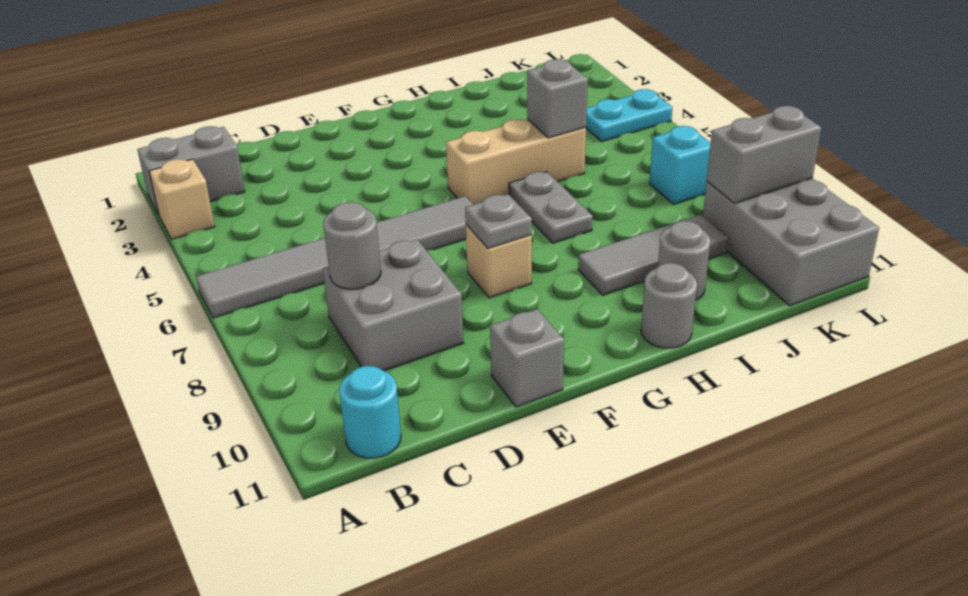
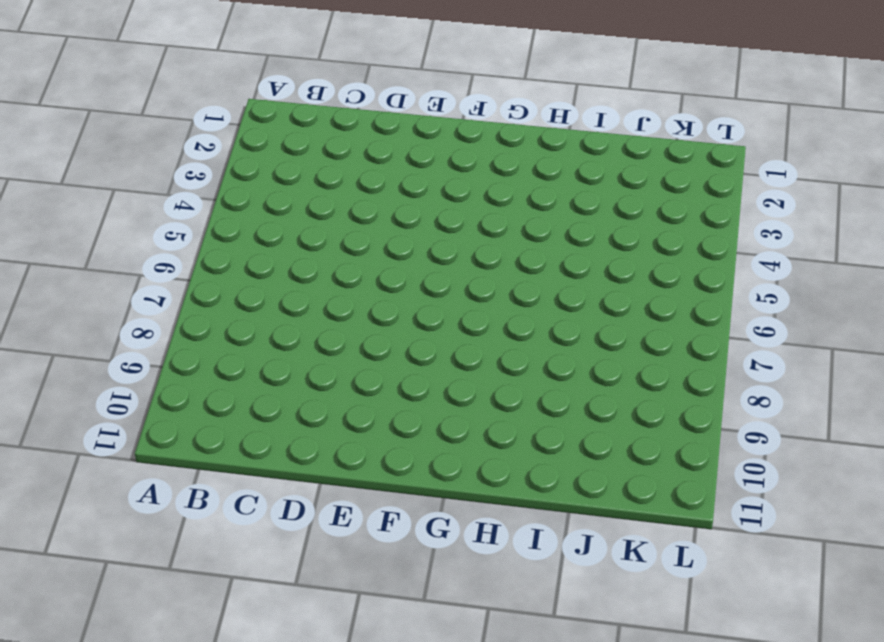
none -> grey 1x2 brick [137,126,245,215]
none -> tan 1x1 brick [149,159,215,239]
none -> grey 1x6 tile [196,196,473,318]

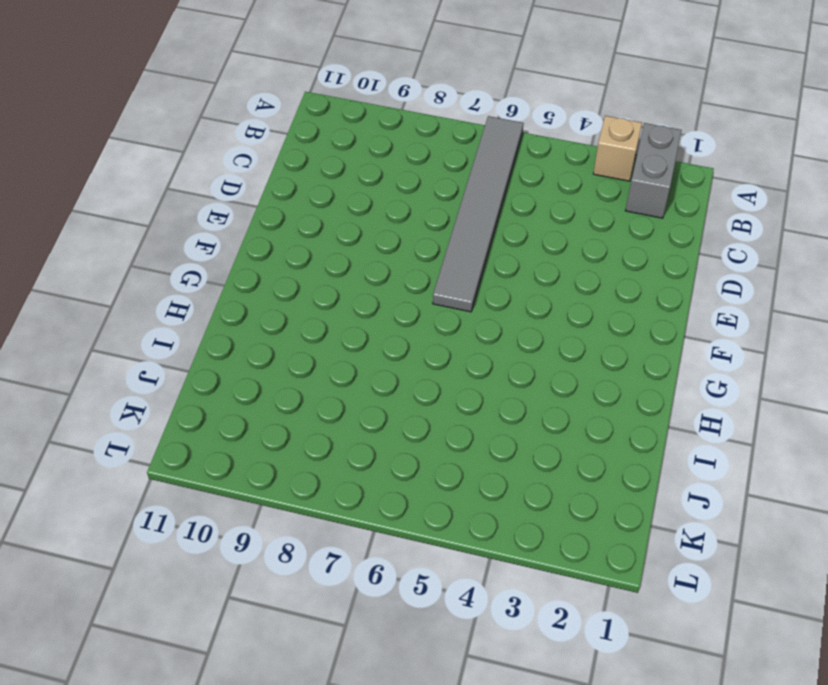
none -> cyan 1x1 round brick [339,366,401,458]
none -> grey 2x2 brick [323,239,464,371]
none -> grey 1x1 brick [490,309,564,407]

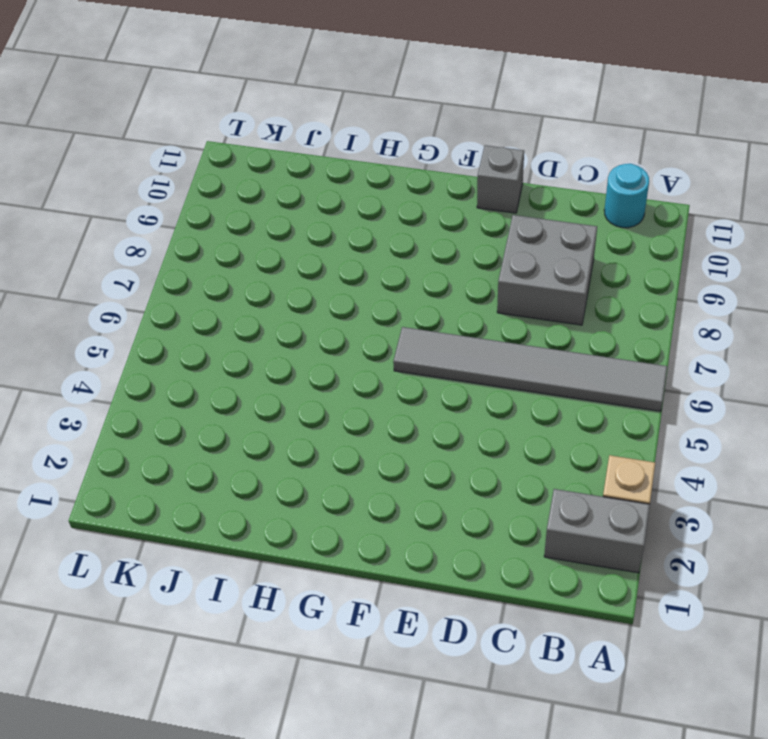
none -> tan 1x1 brick [466,225,532,298]
none -> tan 1x3 brick [446,119,586,205]
none -> grey 1x2 plate [509,172,593,243]

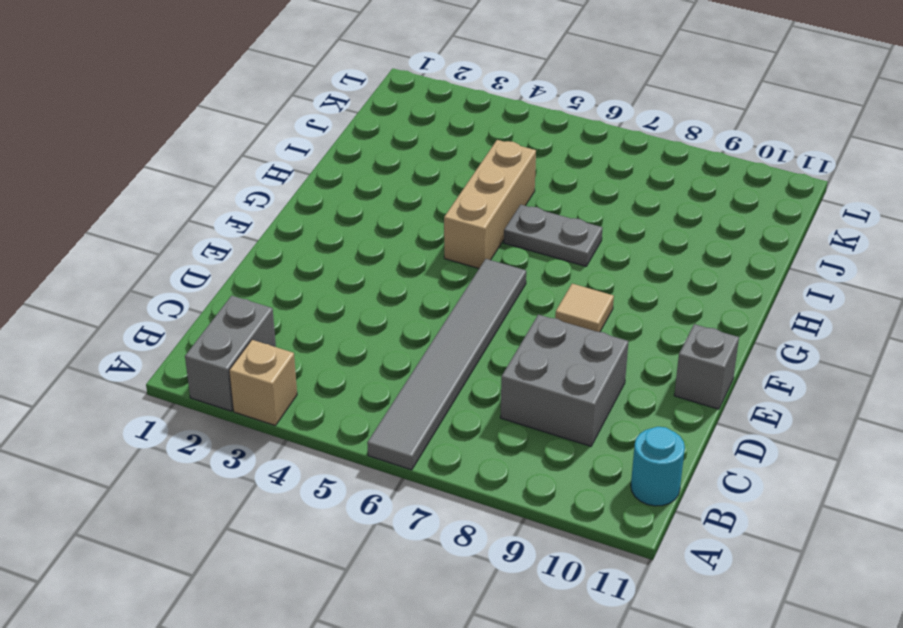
tan 1x1 tile [555,284,614,332] -> tan 1x1 brick [466,225,532,298]
none -> grey 1x3 tile [578,215,728,295]
none -> grey 1x1 round brick [641,263,697,348]
none -> grey 1x1 round brick [658,221,710,300]

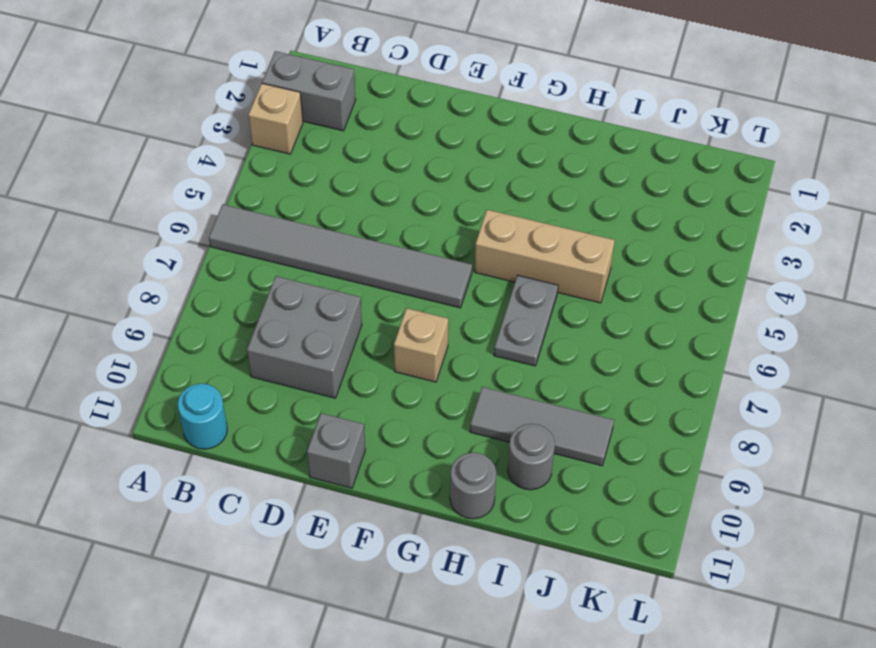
none -> cyan 1x2 plate [586,89,672,142]
none -> cyan 1x1 brick [649,126,711,204]
none -> grey 2x3 brick [703,178,879,306]

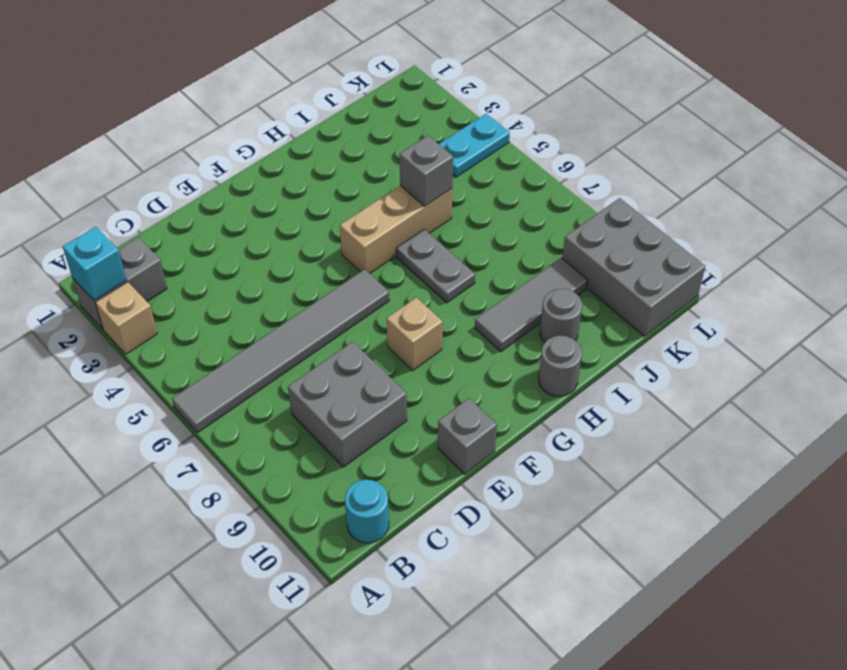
cyan 1x1 brick [63,227,126,300] -> cyan 1x1 brick moved to [649,126,711,204]
none -> grey 1x1 round brick [323,202,381,289]
none -> grey 1x1 plate [465,194,532,248]
none -> grey 1x2 brick [707,106,821,203]

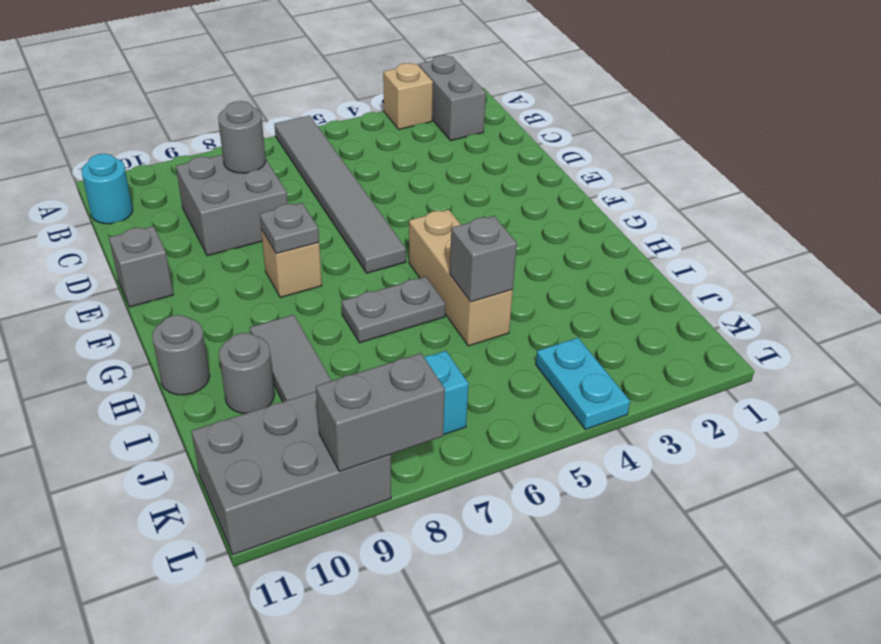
grey 1x2 brick [316,353,445,472] -> grey 1x2 brick turned to [707,106,821,203]

